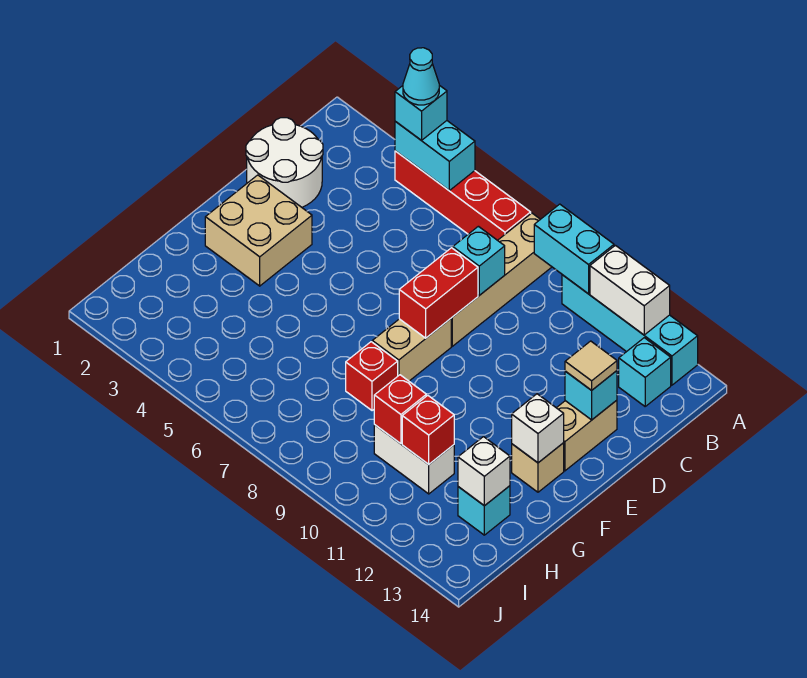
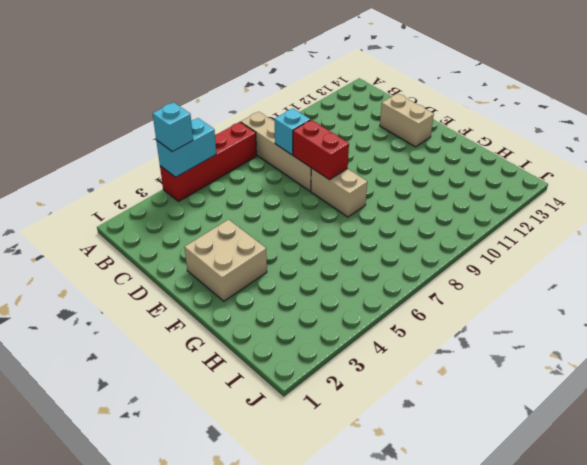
none -> cyan 1x4 brick [562,275,698,385]
none -> cyan 1x1 brick [619,338,671,406]
none -> white 2x2 round brick [246,118,323,207]

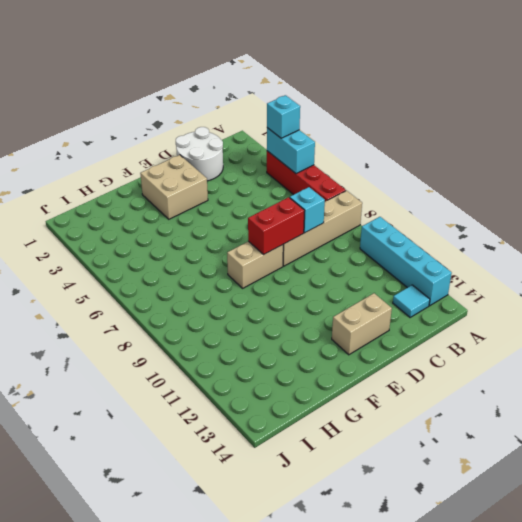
cyan 1x1 tile [393,285,430,317] -> cyan 1x1 brick [619,338,671,406]
none -> tan 1x1 brick [512,443,564,492]
none -> red 1x1 brick [346,342,398,411]
none -> white 1x2 brick [374,425,454,494]

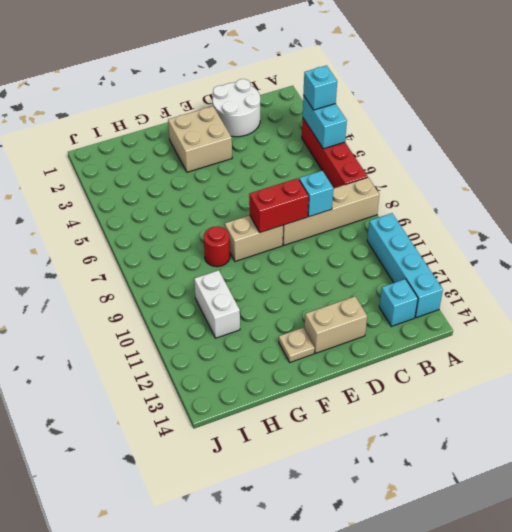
tan 1x1 plate [279,328,315,362] -> tan 1x1 brick [512,443,564,492]
red 1x1 round brick [204,226,230,267] -> red 1x1 brick [346,342,398,411]
none -> cyan 1x1 brick [458,486,510,535]
none -> cyan 1x2 brick [534,204,614,294]
none -> white 1x2 brick [590,245,670,335]

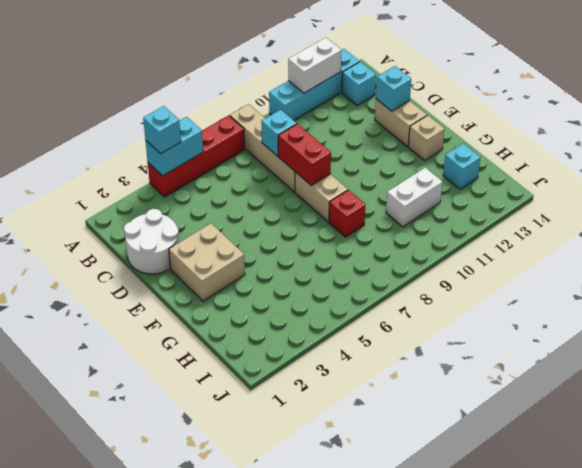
none -> cyan 1x2 brick [534,204,614,294]
none -> white 1x1 brick [512,394,564,463]
none -> red 1x1 brick [374,375,426,444]

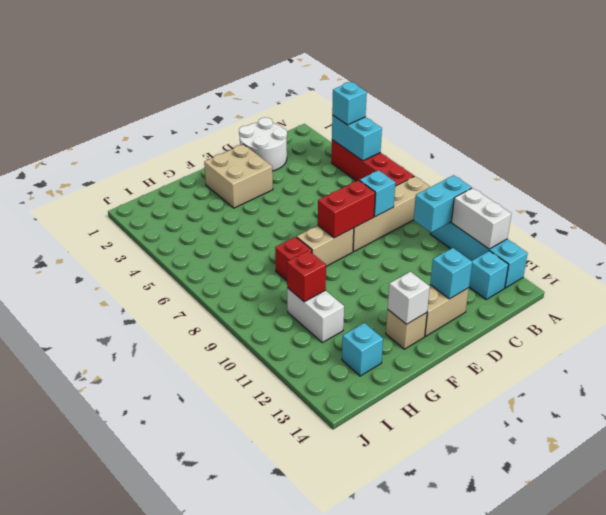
cyan 1x2 brick [414,175,472,233] -> cyan 1x2 brick turned to [534,204,614,294]
none -> red 1x1 brick [402,395,454,464]
none -> white 1x1 brick [458,437,510,506]
none -> tan 1x1 tile [565,341,617,390]

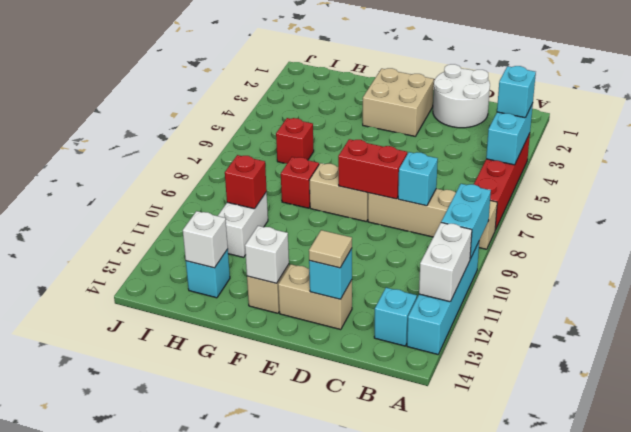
red 1x1 brick [276,118,314,164] -> red 1x1 brick moved to [402,395,454,464]
none -> cyan 1x1 cone [403,48,439,105]

